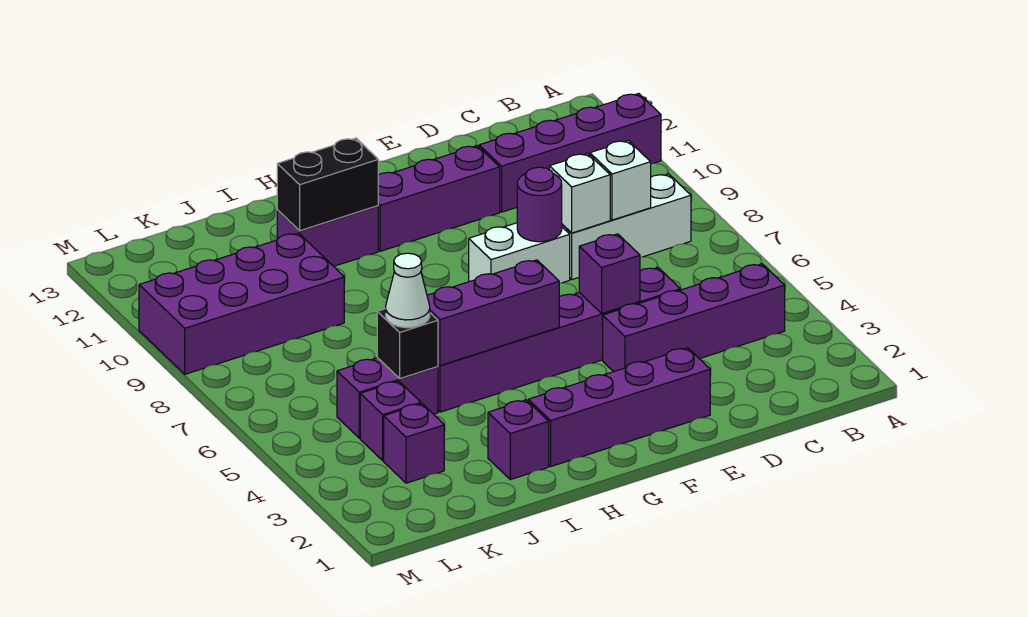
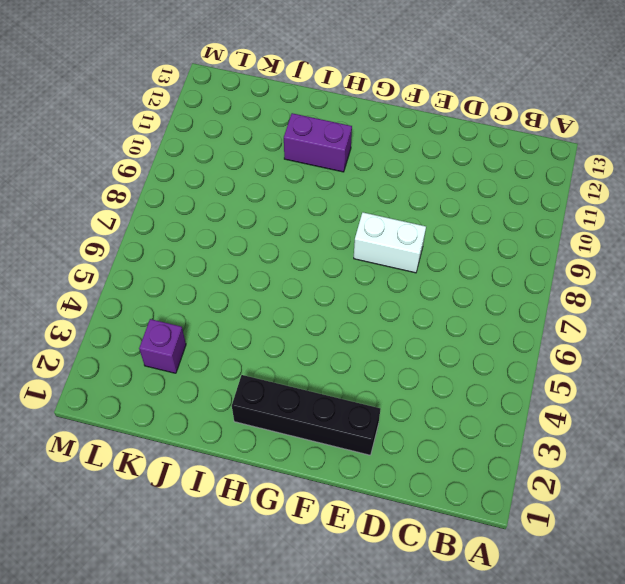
black 1x4 brick [232,375,380,455] -> purple 1x4 brick [528,348,710,466]
none -> purple 1x4 brick [479,94,661,212]
none -> purple 1x4 brick [603,264,785,372]
none -> white 1x3 brick [562,174,691,280]

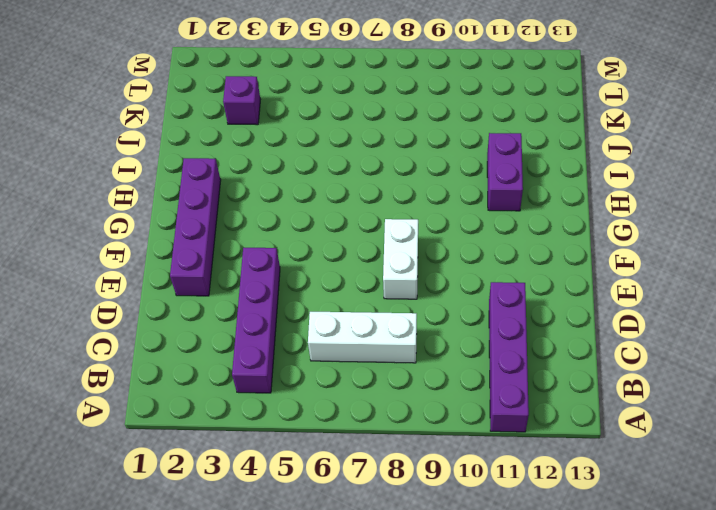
white 1x3 brick [308,312,417,363] -> white 1x3 brick turned to [562,174,691,280]
none -> purple 1x6 brick [438,268,680,412]
none -> purple 1x3 brick [378,146,500,251]
none -> purple 1x1 brick [488,400,549,480]

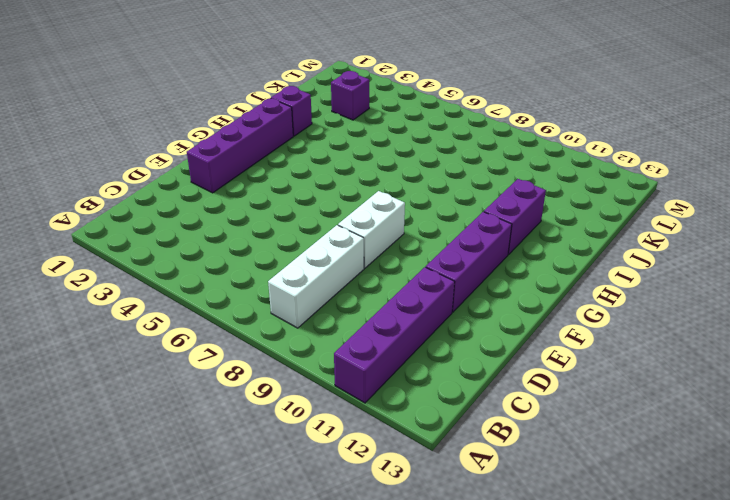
none -> purple 1x4 brick [603,264,785,372]
none -> purple 1x6 brick [438,268,680,412]
none -> purple 1x2 brick [337,358,438,438]

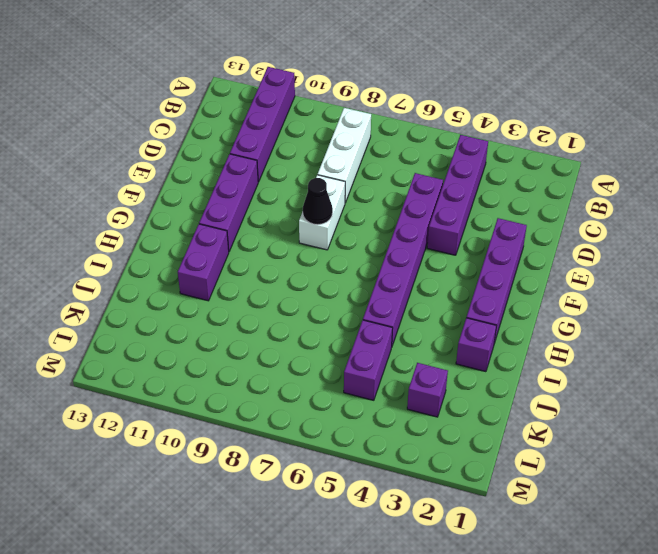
black 1x1 cone [303,178,333,225] -> none
none -> purple 2x4 brick [139,233,344,374]
none -> purple 1x1 brick [360,381,421,461]
none -> white 1x1 brick [590,141,651,220]

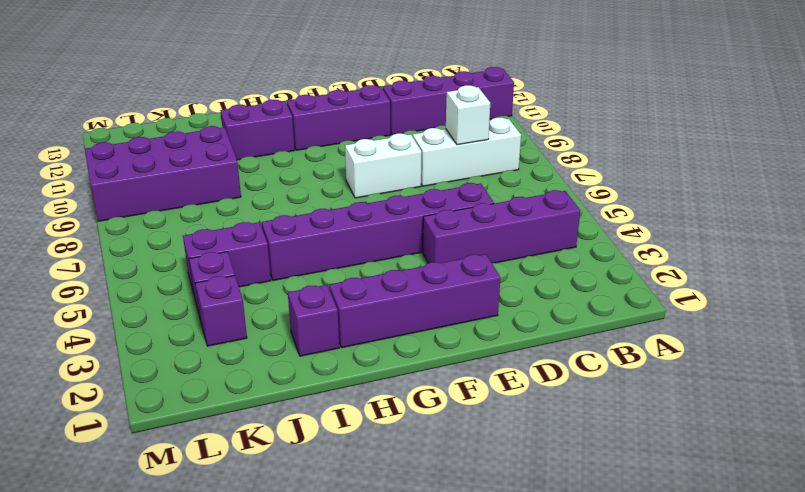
none -> white 1x1 brick [549,153,610,233]
none -> purple 1x1 brick [579,234,640,313]
none -> purple 1x1 round brick [517,167,562,242]

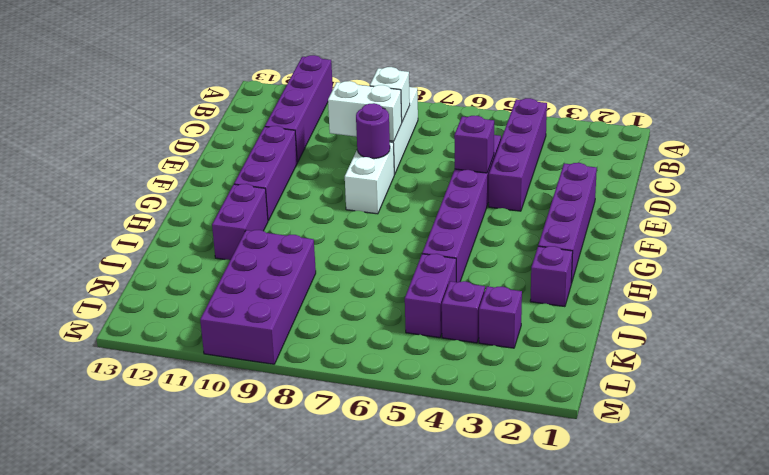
white 1x2 brick [328,81,402,141] -> white 1x1 brick [549,153,610,233]
none -> purple 1x3 brick [427,260,559,366]
none -> black 1x2 brick [277,138,378,231]
none -> black 1x1 brick [377,309,438,378]

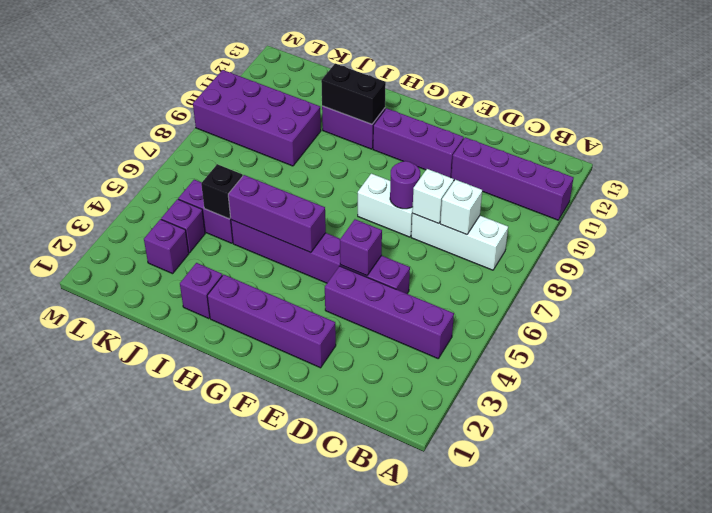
none -> white 1x1 cone [386,253,430,328]

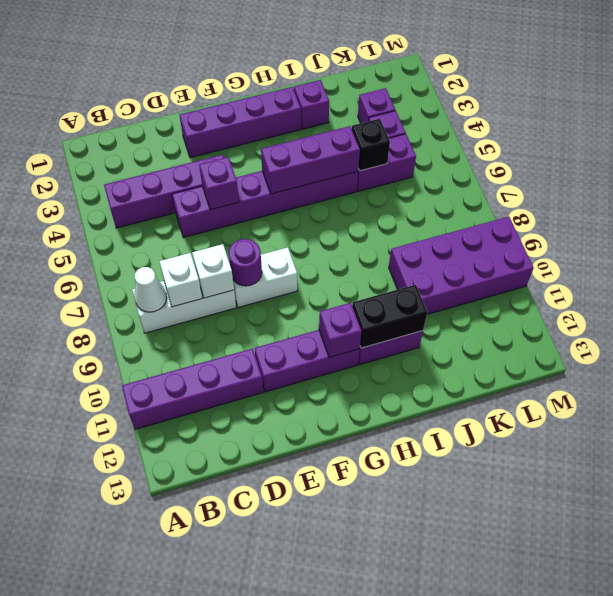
white 1x1 cone [134,267,167,312] -> white 1x1 cone moved to [386,253,430,328]
purple 1x1 brick [319,303,362,357] -> none

